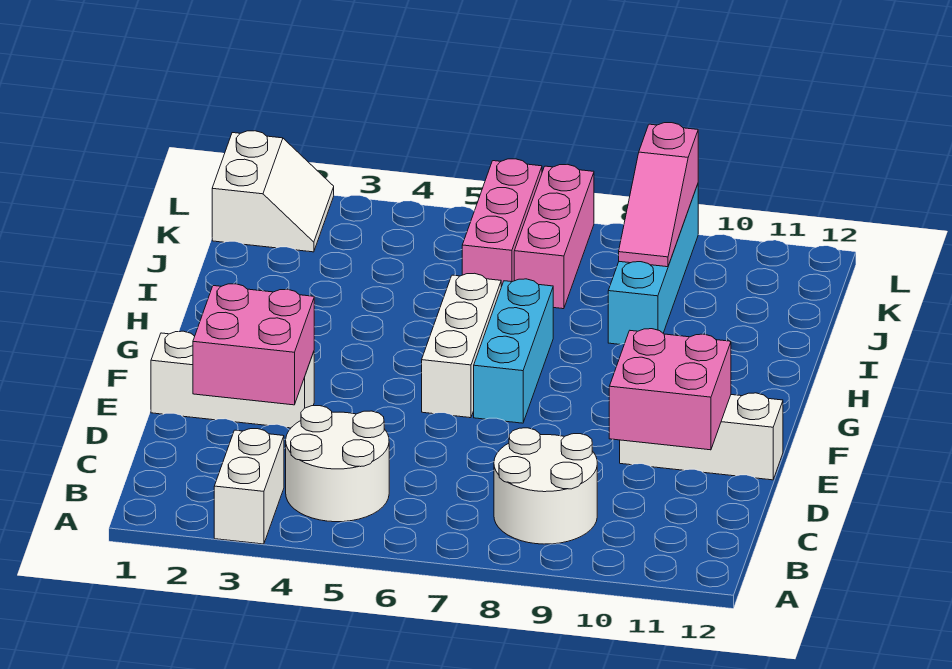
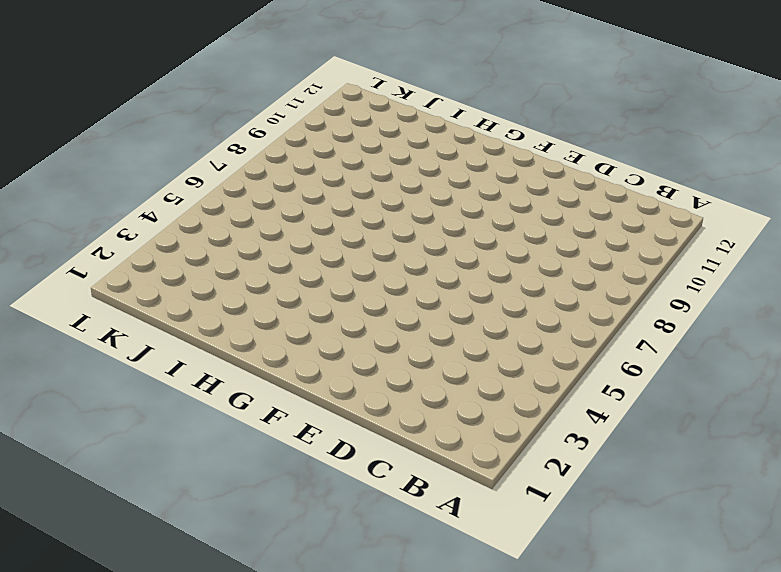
none -> white 1x2 brick [214,429,284,544]
none -> white 2x2 round brick [286,406,389,522]
none -> white 2x2 round brick [494,428,597,544]

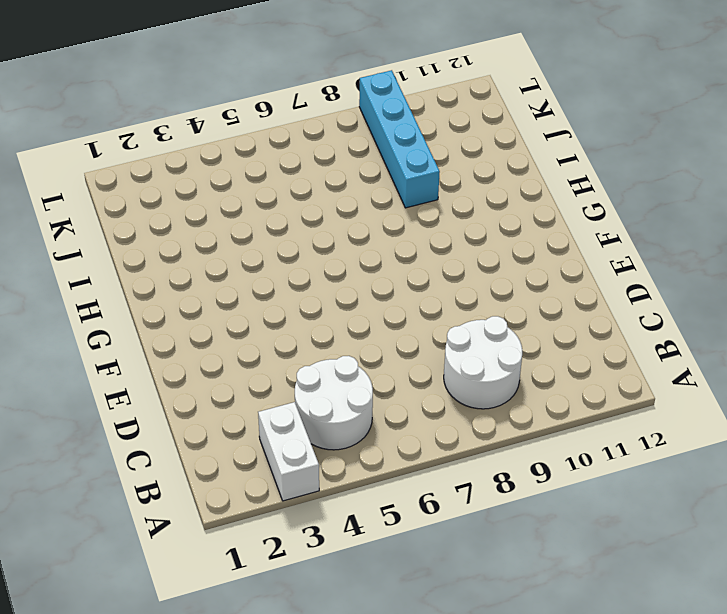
none -> white 1x3 brick [151,331,314,428]
none -> white 1x3 brick [620,393,783,480]
none -> white 1x3 brick [422,273,501,418]

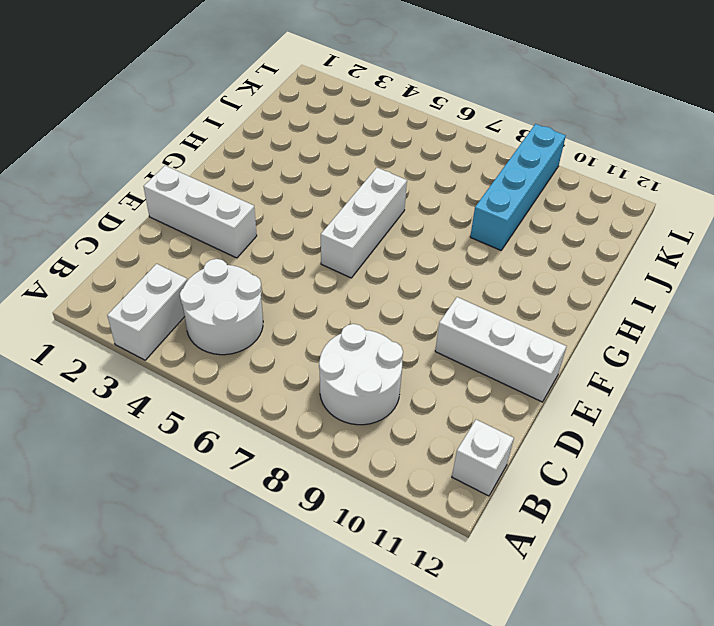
white 1x1 brick [452,420,514,496] -> none
none -> cyan 1x3 brick [474,279,553,423]
none -> pink 1x3 brick [462,159,542,287]
none -> pink 1x3 brick [514,164,594,309]

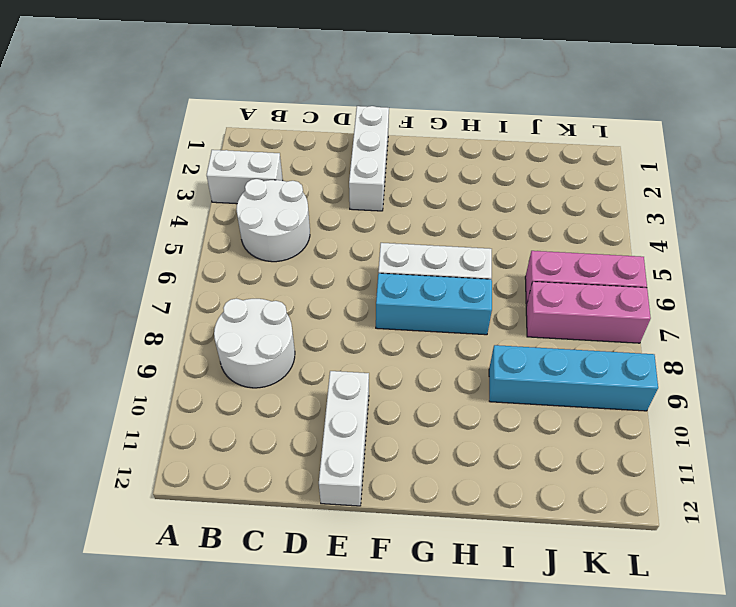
none -> white 2x2 slope [212,131,334,252]
none -> pink 2x2 brick [193,284,314,405]
none -> pink 2x2 brick [609,329,731,450]

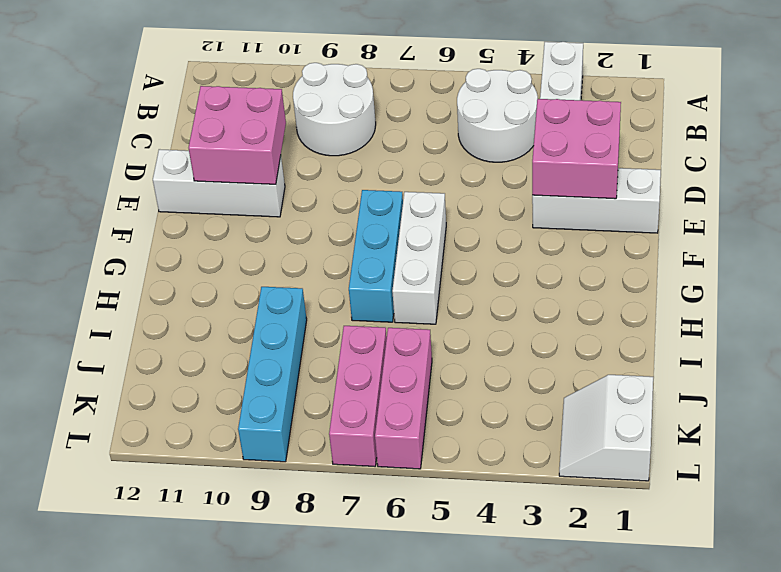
none -> pink 1x3 slope [619,123,698,267]

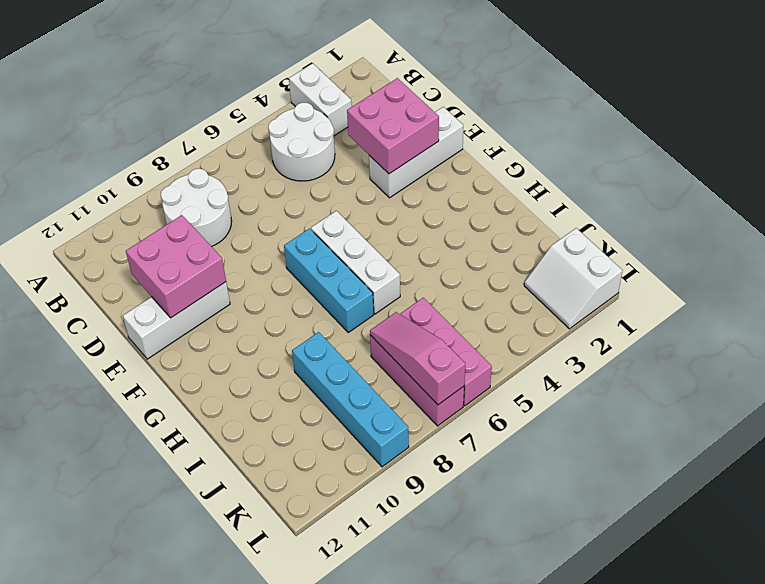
pink 1x3 slope [370,312,465,405] -> pink 1x3 slope moved to [619,123,698,267]

